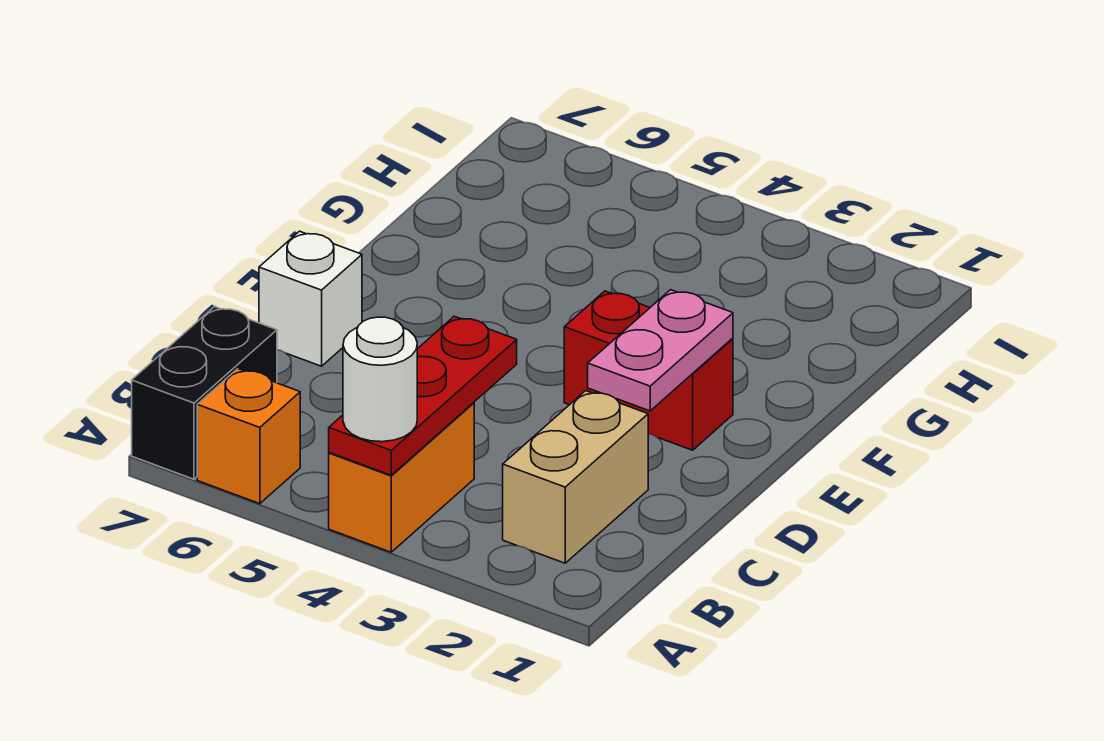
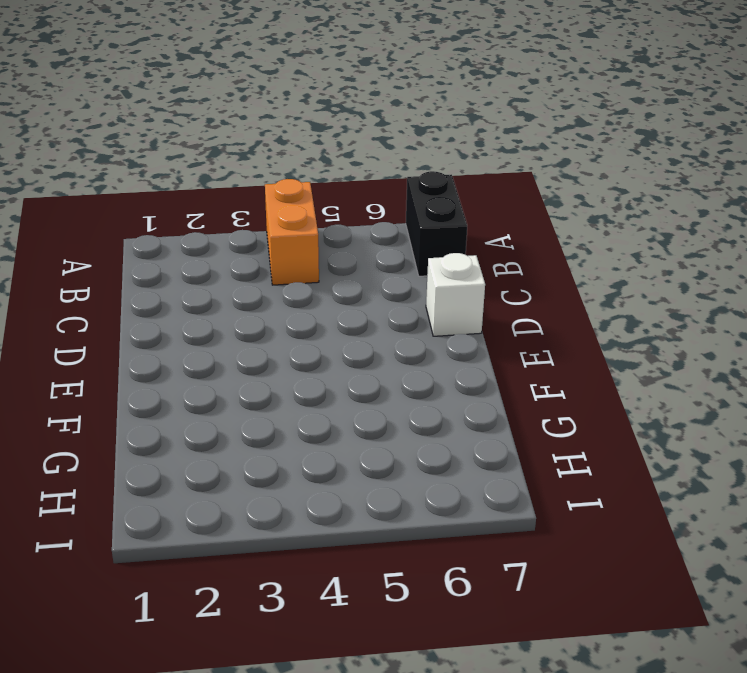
none -> orange 1x1 brick [197,369,300,504]
none -> tan 1x2 brick [503,391,648,563]

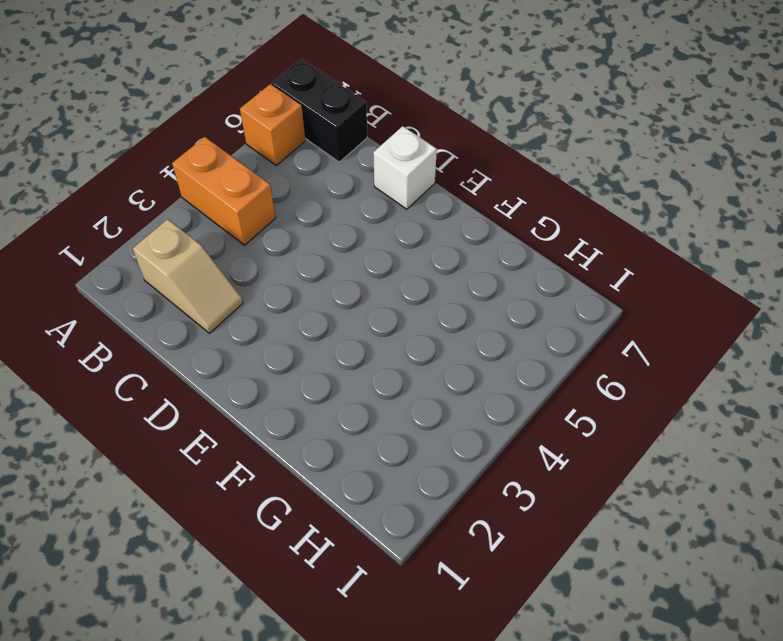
tan 1x2 slope [133,219,243,333] -> tan 1x2 brick [503,391,648,563]
none -> red 1x2 brick [564,291,733,450]
none -> red 1x3 plate [329,316,517,475]

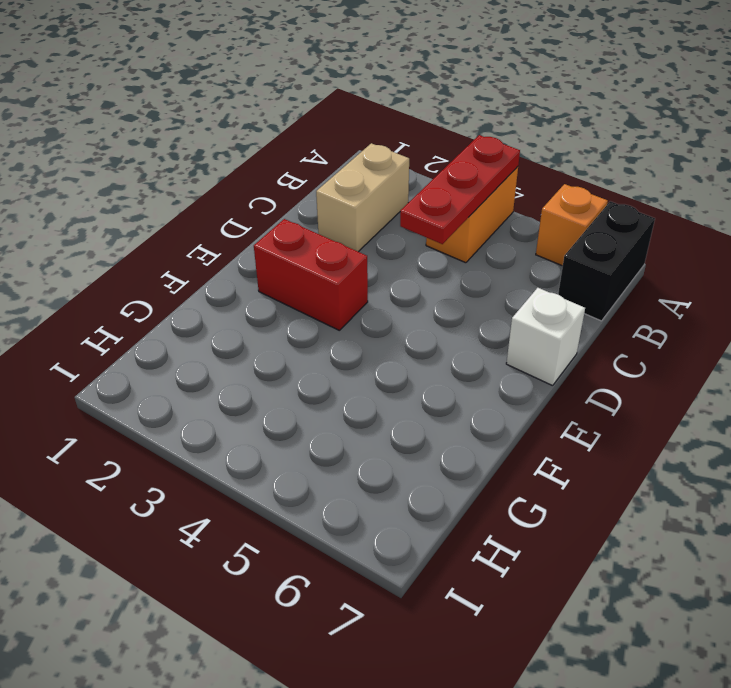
none -> pink 1x2 plate [588,290,733,411]
none -> white 1x1 round brick [343,317,417,442]

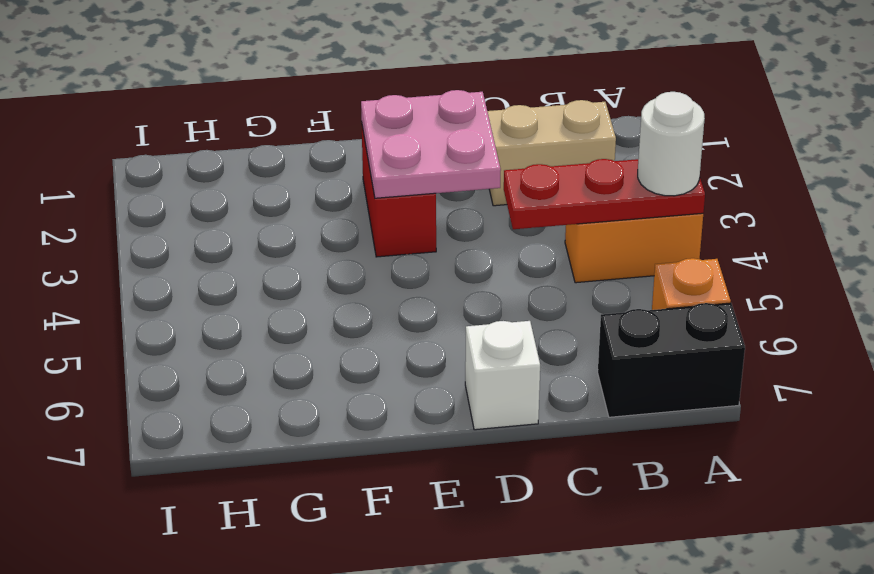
pink 2x2 plate [361,90,501,198] -> pink 1x2 plate [588,290,733,411]

